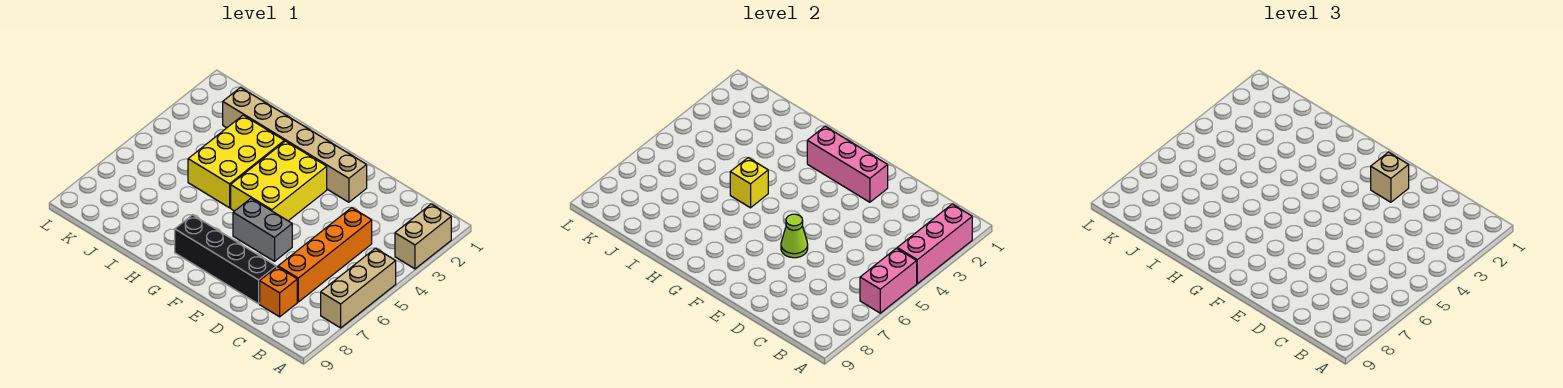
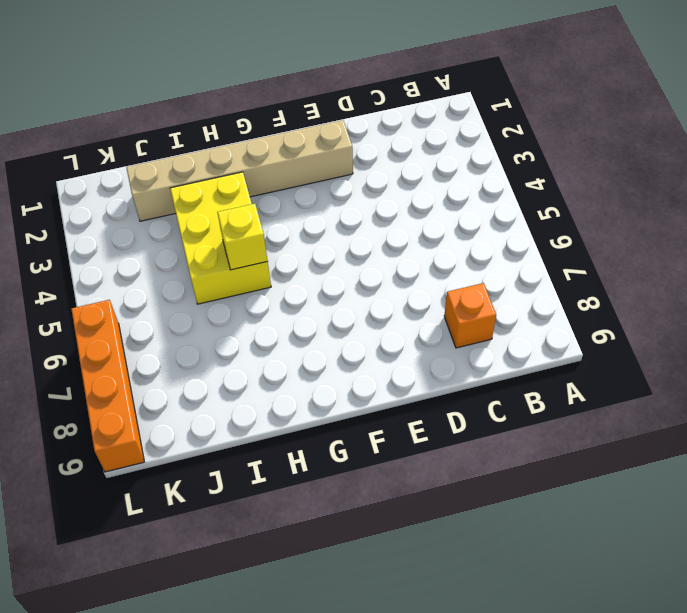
orange 1x4 brick [71,300,144,472] -> orange 1x4 brick moved to [278,208,372,302]
none -> tan 1x2 brick [395,204,451,269]
none -> tan 1x3 brick [321,248,396,328]
none -> black 1x4 brick [175,215,276,304]

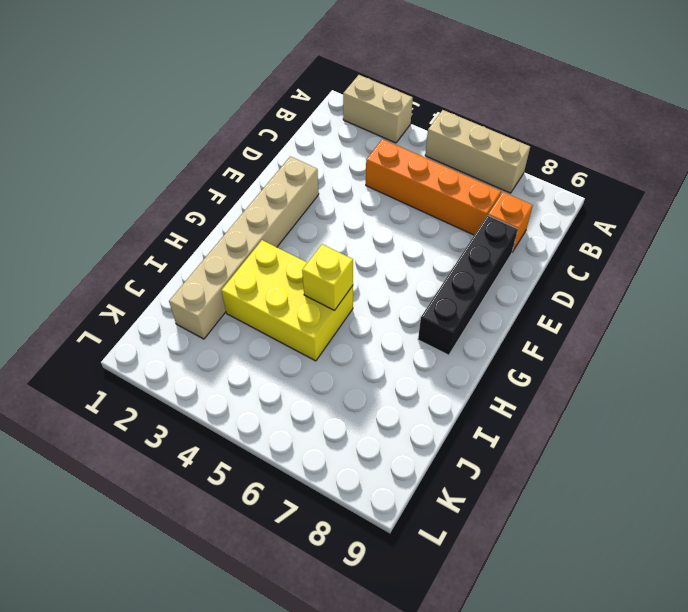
none -> grey 1x2 brick [233,198,292,261]
none -> yellow 2x3 brick [231,141,327,221]
none -> pink 1x3 brick [897,204,972,284]

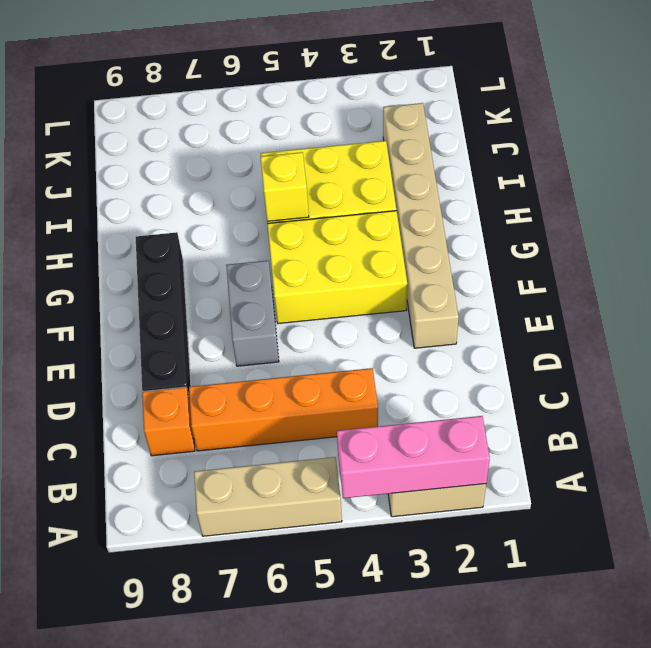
none -> pink 1x2 brick [860,248,917,313]
none -> pink 1x3 brick [807,126,888,202]
none -> lime 1x1 cone [781,214,808,258]

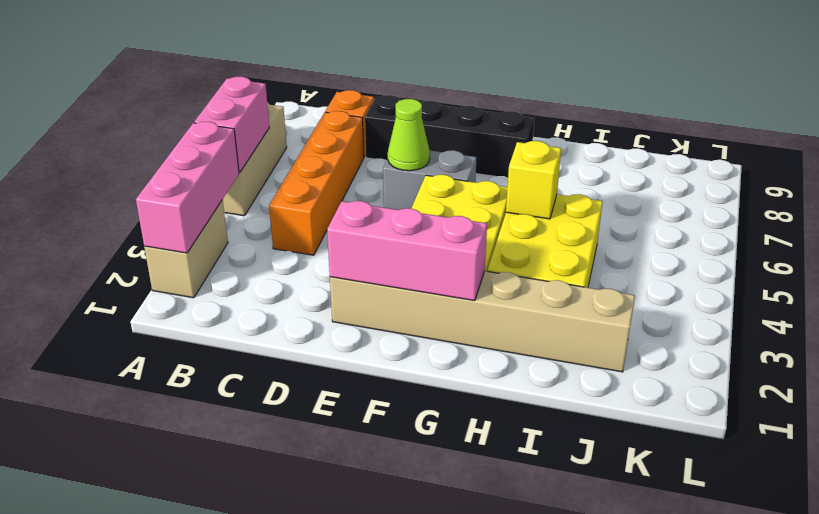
none -> tan 1x1 brick [1371,152,1409,202]

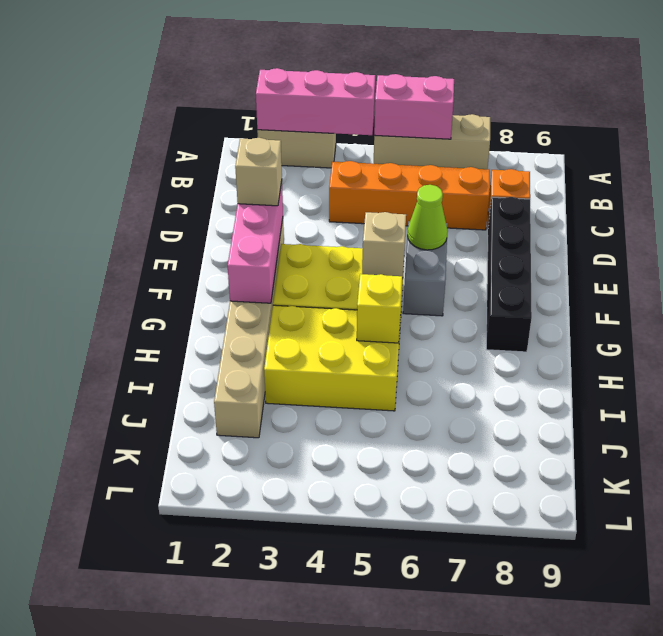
tan 1x1 brick [362,212,406,279] -> none

